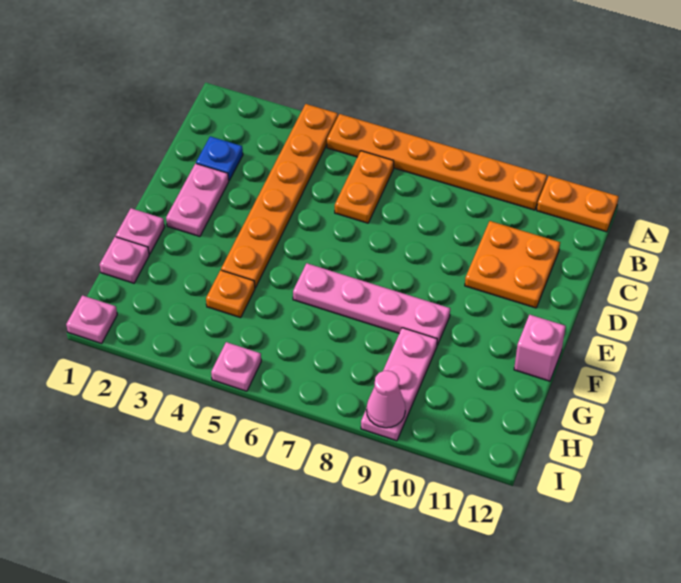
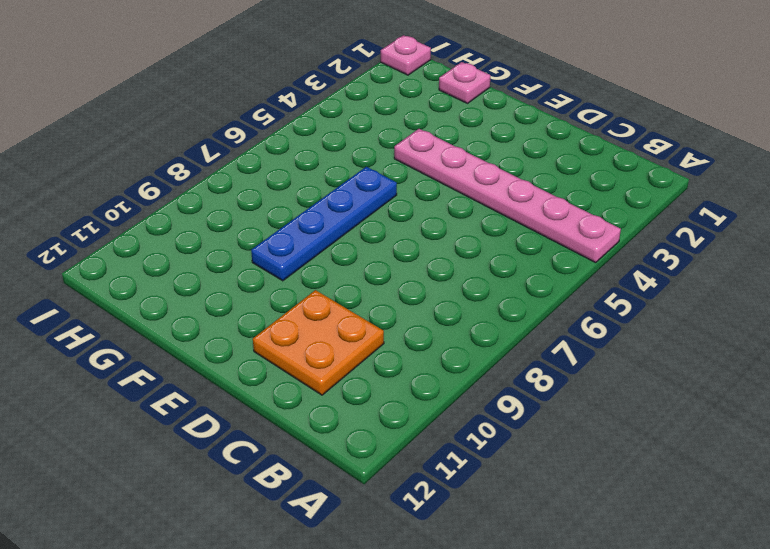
pink 1x6 plate [394,129,621,263] -> orange 1x6 plate [221,104,338,288]
blue 1x4 plate [251,167,397,281] -> pink 1x4 plate [293,263,450,345]
none -> orange 1x6 plate [327,114,547,210]
none -> orange 1x2 plate [537,176,619,232]
none -> orange 1x2 plate [335,151,394,223]

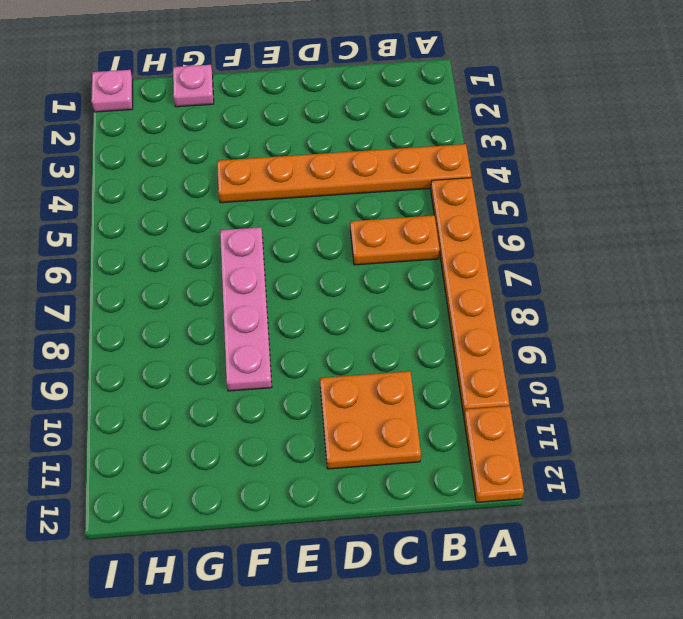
none -> blue 1x1 plate [196,136,243,180]
none -> pink 1x2 plate [166,163,229,237]
none -> pink 1x1 plate [116,208,165,254]

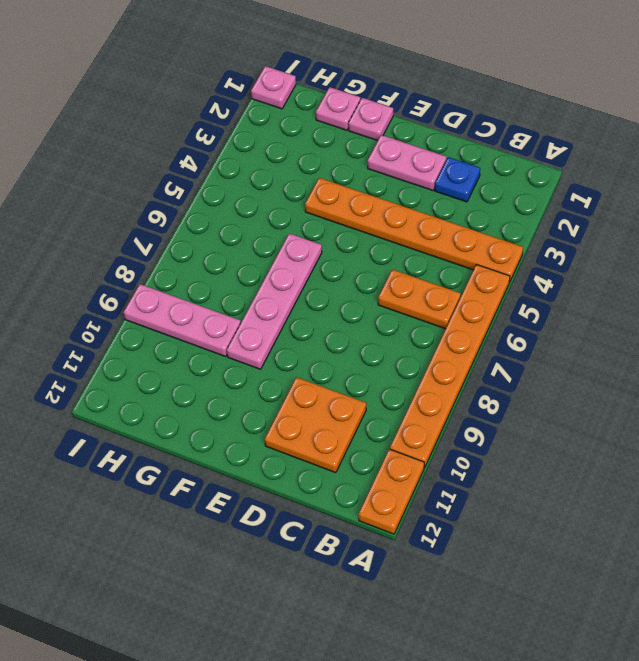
none -> pink 1x1 brick [514,315,566,381]
none -> orange 1x1 plate [206,270,255,318]
none -> pink 1x1 plate [211,342,261,391]

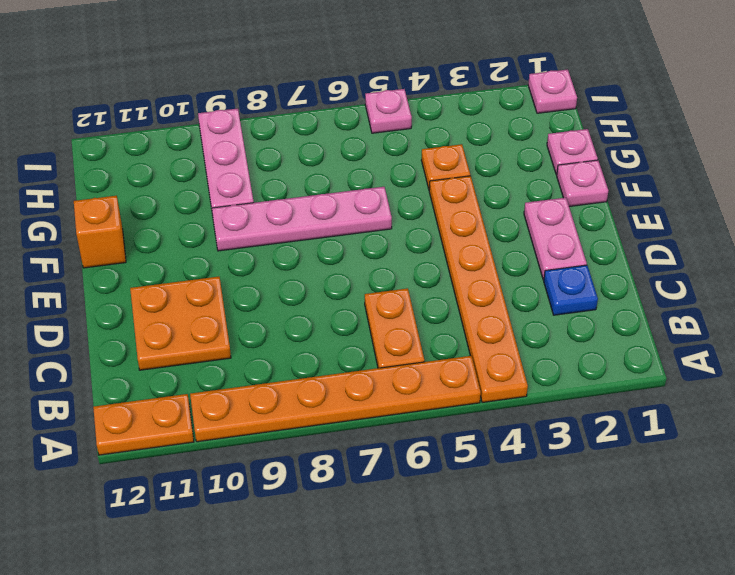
orange 1x1 brick [74,196,126,268] -> pink 1x1 brick [514,315,566,381]
none -> pink 1x1 cone [367,371,405,428]

